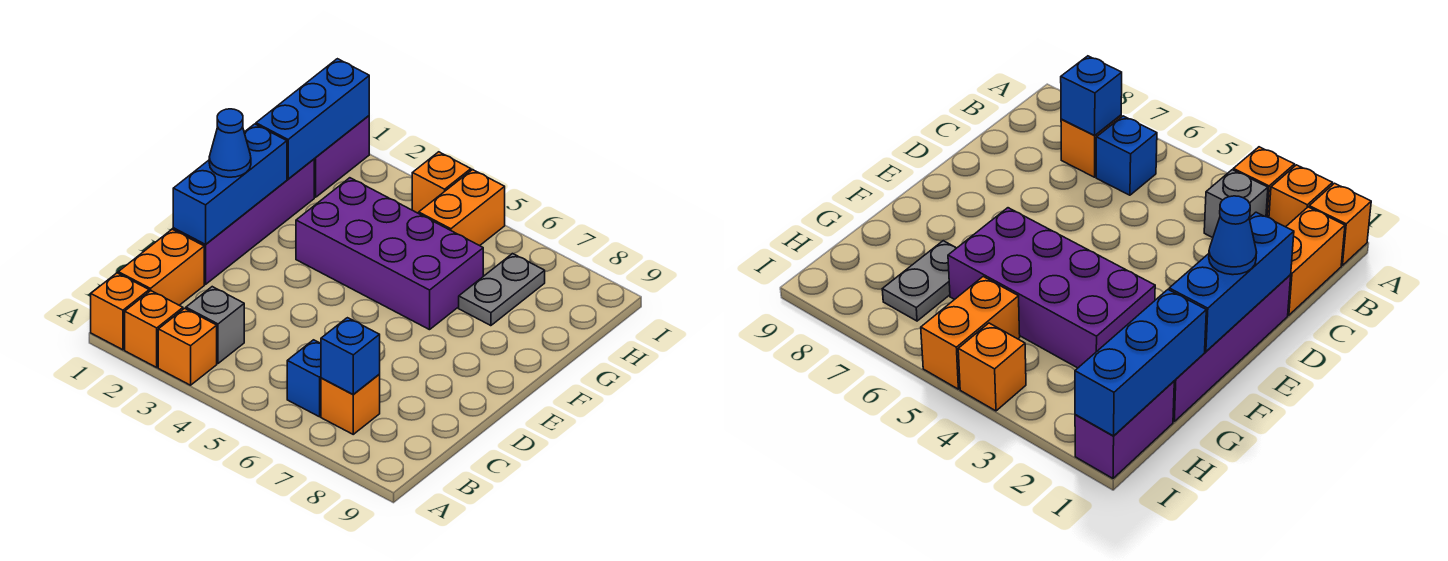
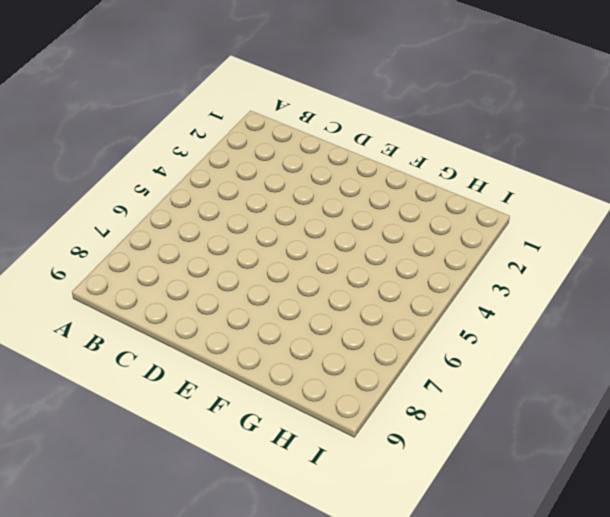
none -> orange 1x1 brick [91,273,149,350]
none -> orange 1x1 brick [125,291,183,367]
none -> orange 1x1 brick [158,308,217,385]

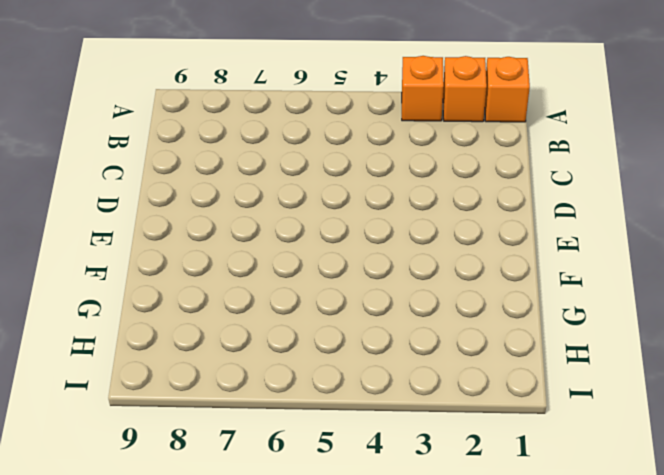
none -> orange 1x2 brick [118,229,204,305]
none -> grey 1x1 brick [186,287,244,363]
none -> blue 1x1 brick [287,340,321,417]

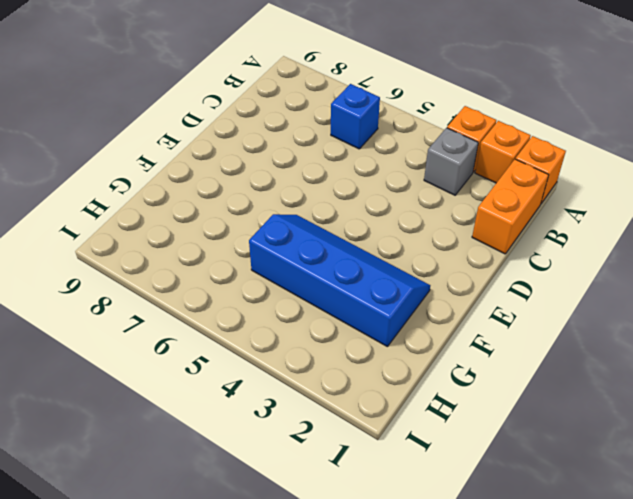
blue 2x4 slope [249,214,430,346] -> purple 2x4 brick [296,178,483,330]
none -> orange 1x1 brick [321,375,380,434]
none -> purple 1x4 brick [173,159,314,284]
none -> grey 1x2 plate [459,254,545,326]

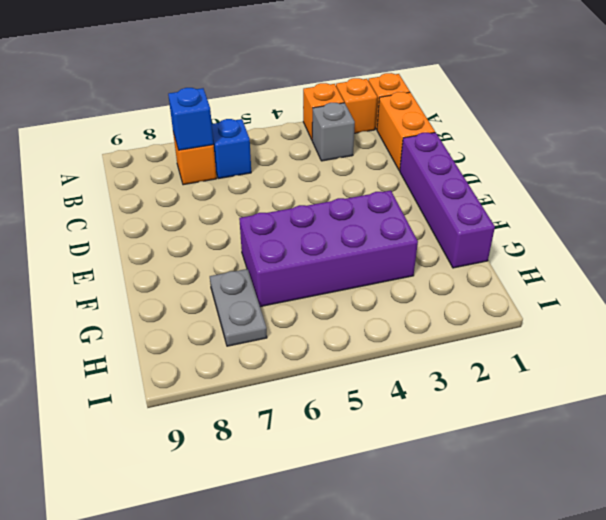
none -> purple 1x2 brick [314,116,369,197]
none -> orange 1x2 brick [419,170,505,246]
none -> orange 1x1 brick [412,152,471,213]

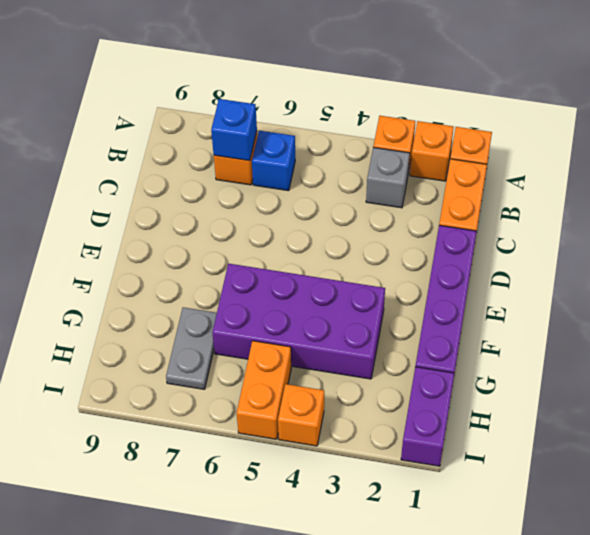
none -> blue 1x3 brick [173,124,287,244]
none -> blue 1x3 brick [256,59,369,179]
none -> blue 1x1 cone [209,109,251,177]

